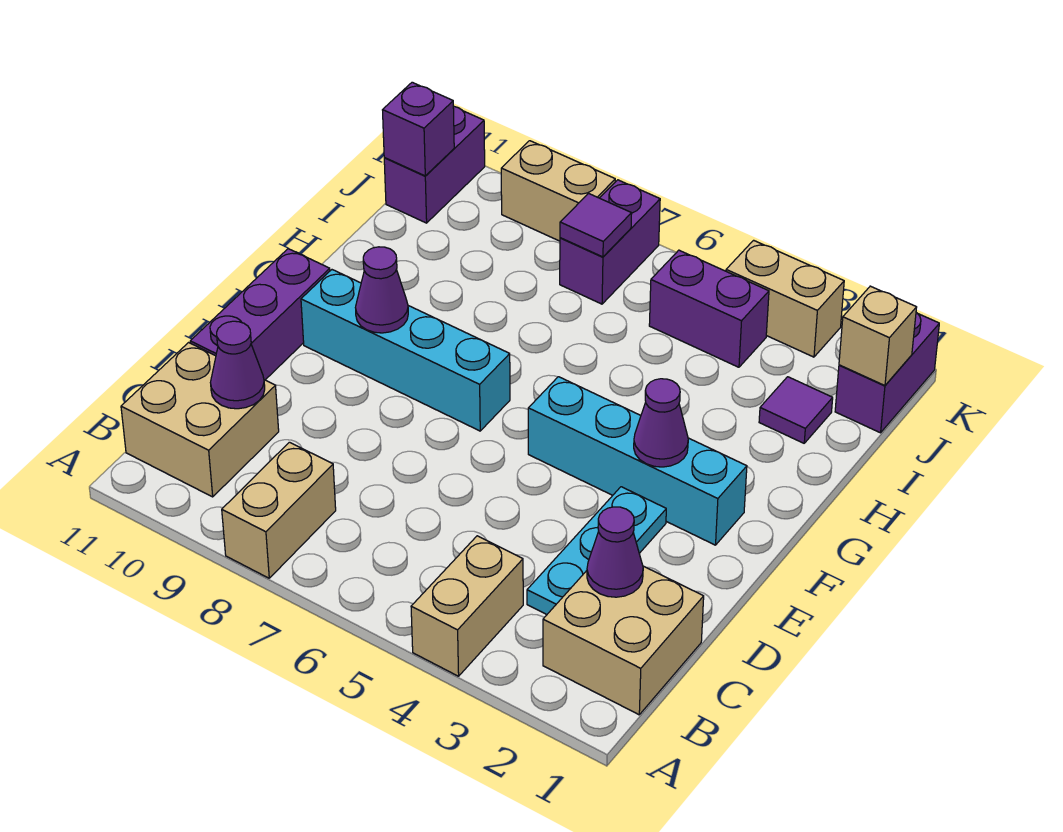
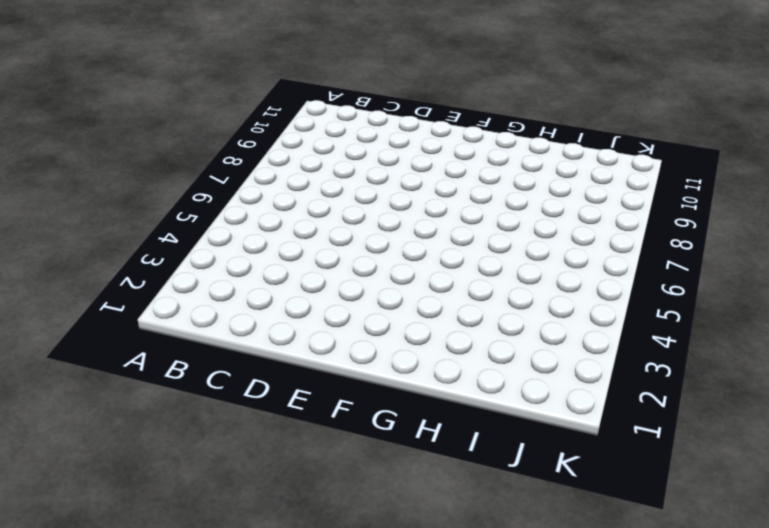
none -> tan 1x2 brick [411,536,523,676]
none -> tan 1x2 brick [222,442,336,578]
none -> tan 2x2 brick [543,566,704,715]

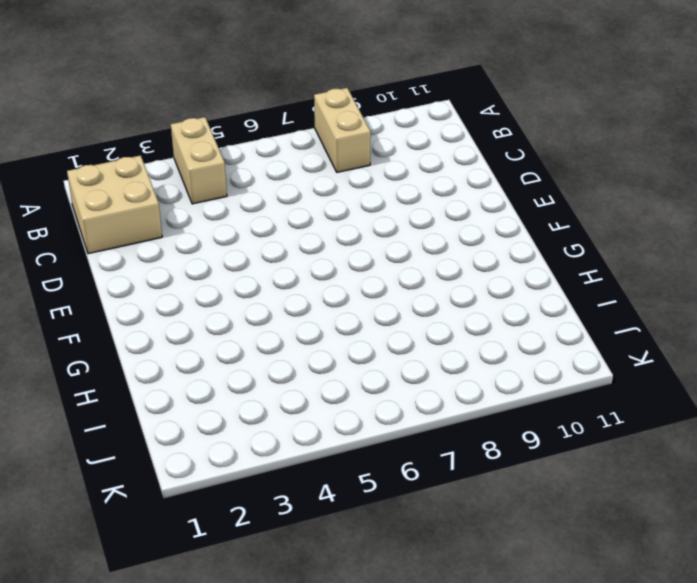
none -> tan 2x2 brick [121,343,279,497]
none -> cyan 1x3 plate [527,487,666,615]
none -> purple 1x3 brick [190,249,330,380]

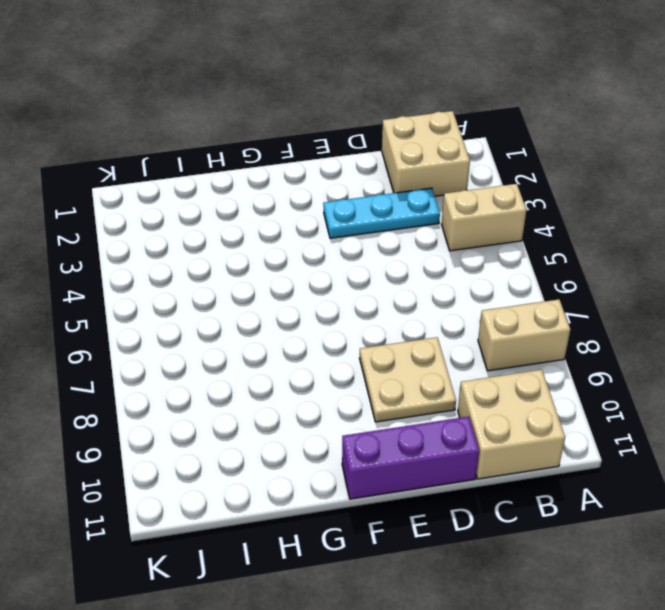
tan 2x2 plate [360,337,456,422] -> none
none -> cyan 1x4 brick [528,377,747,545]
none -> cyan 1x4 brick [301,270,510,431]
none -> purple 1x1 tile [759,377,833,443]

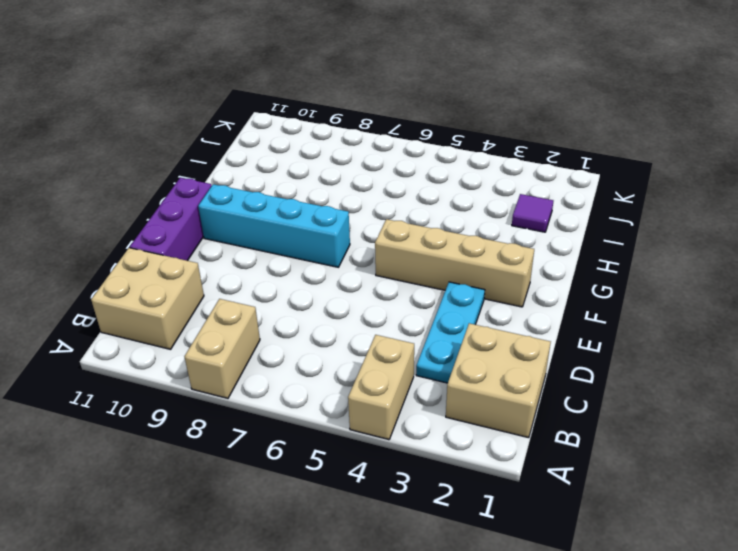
tan 1x4 brick [375,219,534,307] -> cyan 1x4 brick [528,377,747,545]
none -> purple 1x2 brick [835,313,939,433]
none -> purple 1x2 brick [649,250,769,367]
none -> purple 1x2 brick [560,180,660,304]

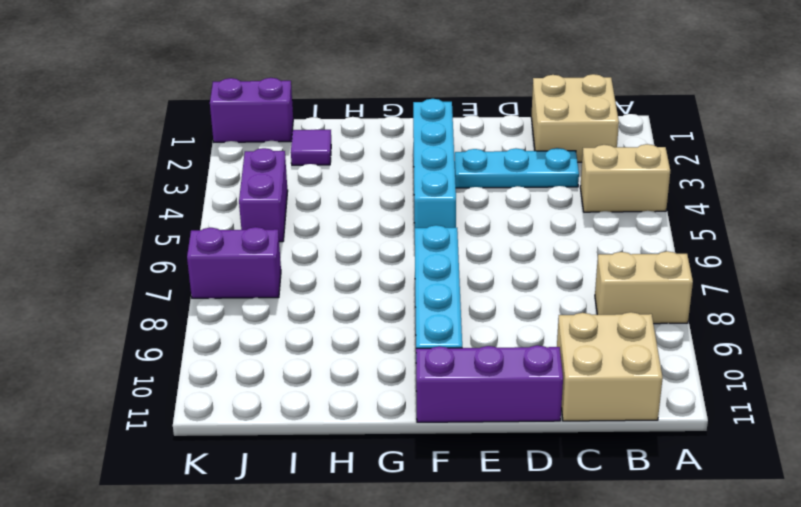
none -> purple 1x2 brick [384,106,485,223]
none -> tan 1x2 brick [726,240,844,357]
none -> tan 1x2 brick [501,141,615,241]

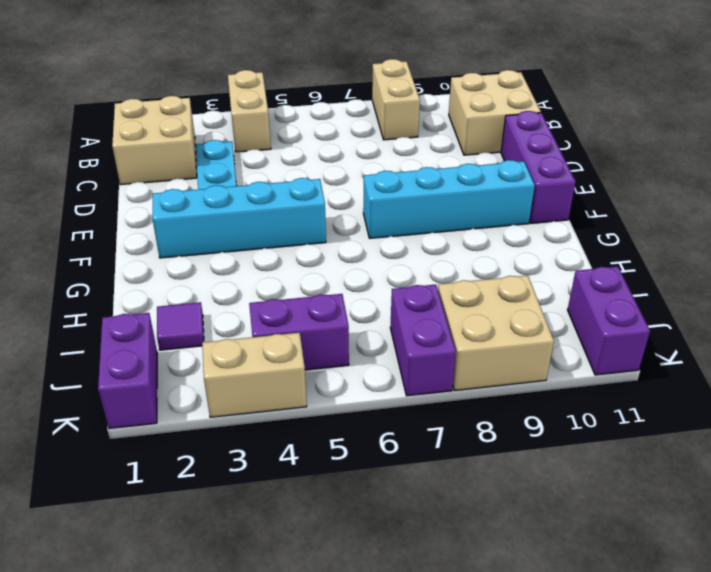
tan 2x2 brick [438,275,554,391] -> tan 1x2 brick [501,141,615,241]
none -> purple 1x1 cone [587,507,643,597]
none -> purple 1x1 cone [210,321,265,409]
none -> purple 1x1 cone [634,379,688,467]

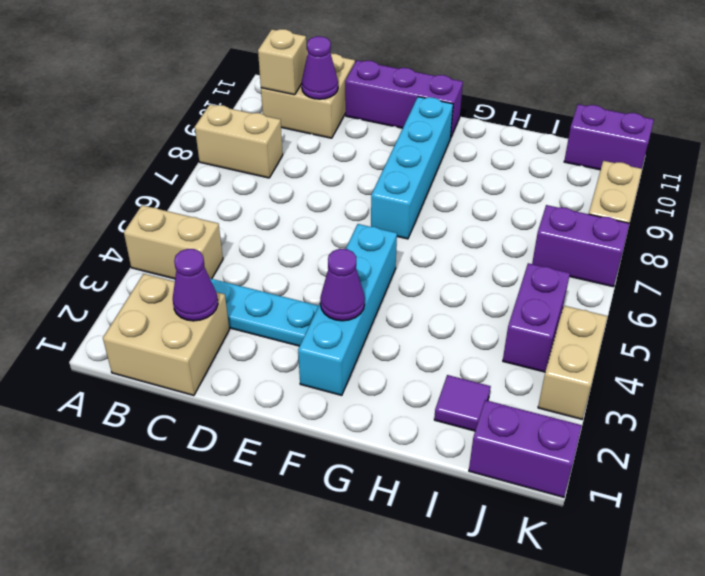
tan 1x1 brick [258,29,307,95] -> tan 1x1 brick moved to [839,286,917,386]
none -> purple 1x1 cone [355,247,408,333]
none -> purple 1x1 tile [560,193,632,257]
none -> purple 1x1 brick [383,82,454,176]

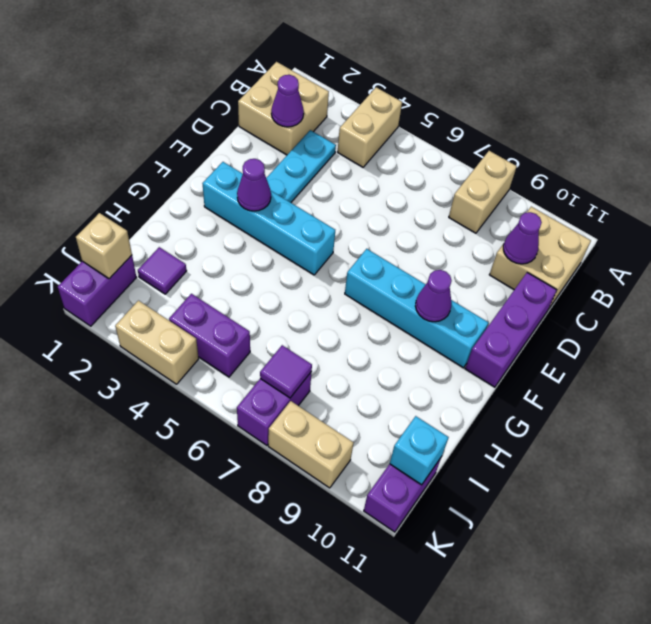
cyan 1x1 brick [390,416,449,485] -> purple 1x1 brick [383,82,454,176]

